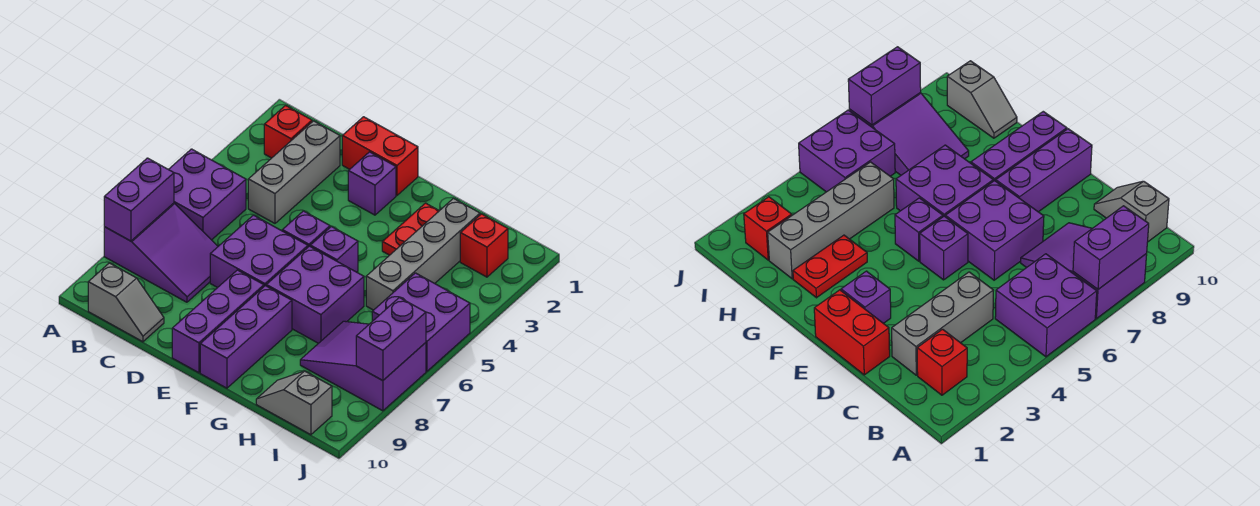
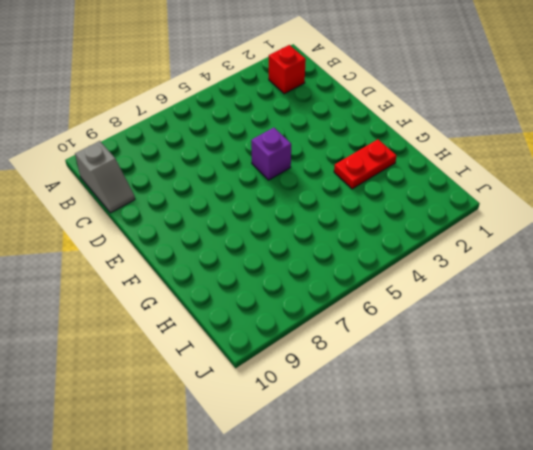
none -> purple 2x2 brick [168,149,246,240]
none -> purple 2x3 slope [104,203,218,302]
none -> grey 1x3 brick [248,121,340,223]

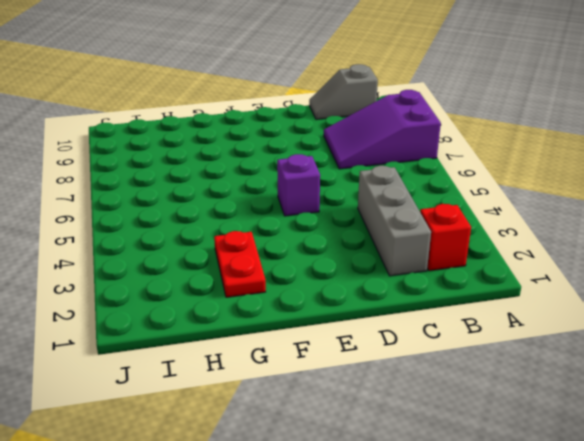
none -> purple 2x2 brick [168,149,246,240]
none -> red 1x2 brick [342,117,418,195]
none -> purple 2x2 brick [210,215,308,288]

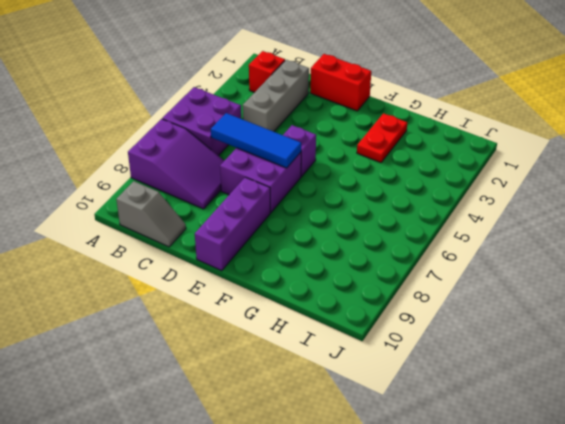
blue 1x3 tile [211,113,301,168] -> none
none -> purple 1x1 brick [348,152,396,215]
none -> purple 1x1 brick [310,227,358,272]
none -> purple 2x2 brick [266,246,364,343]

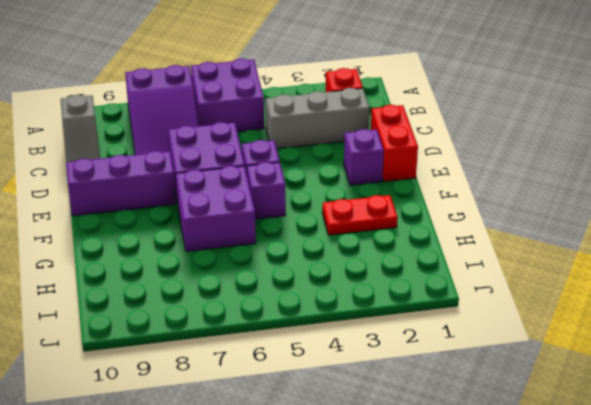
none -> purple 1x3 brick [200,286,292,388]
none -> grey 1x4 brick [366,198,480,310]
none -> purple 2x3 slope [300,321,426,411]

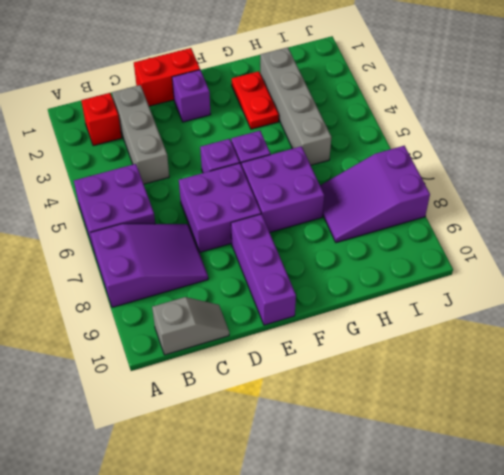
none -> purple 1x3 brick [200,286,292,388]
none -> grey 1x2 slope [256,371,332,435]
none -> red 1x1 brick [460,214,508,277]

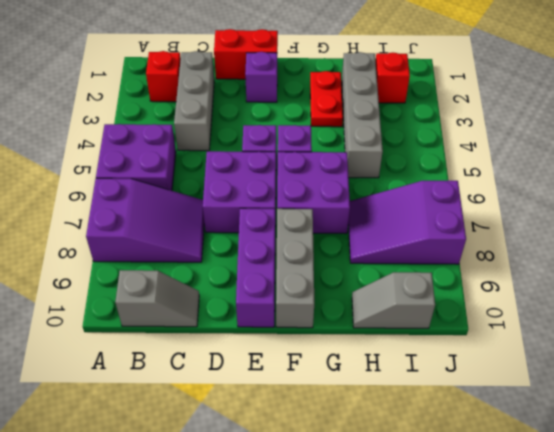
grey 1x3 brick [276,209,314,328] -> purple 1x3 brick [200,286,292,388]
none -> purple 2x2 brick [372,273,470,371]
none -> purple 1x2 brick [104,158,174,241]
none -> purple 1x2 brick [356,298,426,381]

